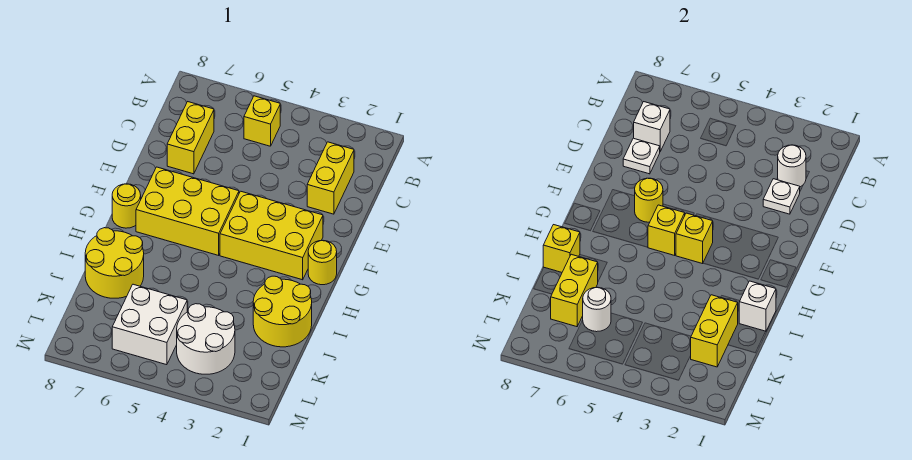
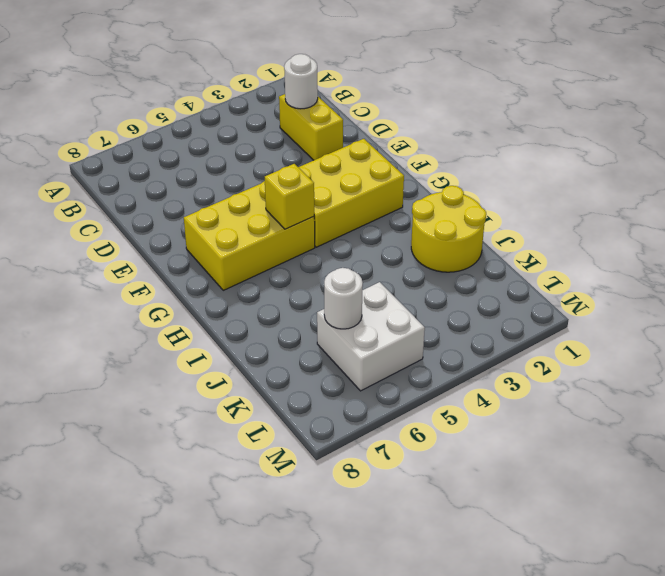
none -> yellow 1x1 brick [244,96,280,146]
none -> yellow 1x2 brick [167,102,214,174]
none -> yellow 1x1 round brick [308,241,337,285]

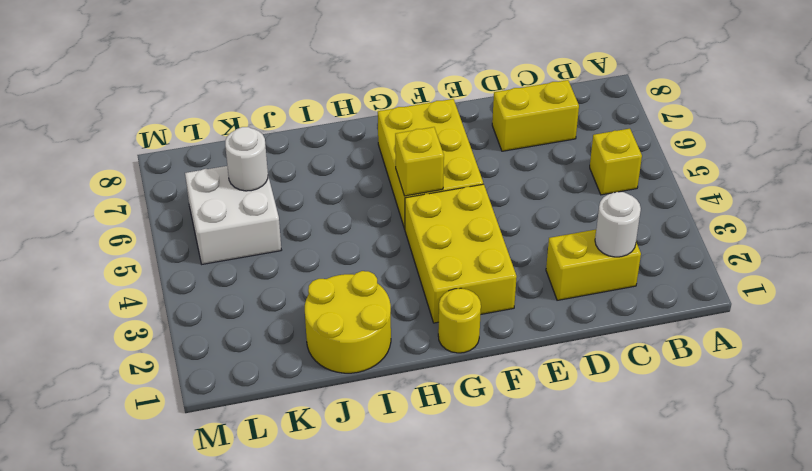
none -> yellow 1x1 round brick [112,184,141,228]
none -> yellow 2x2 round brick [85,228,144,298]
none -> white 2x2 round brick [177,304,235,374]

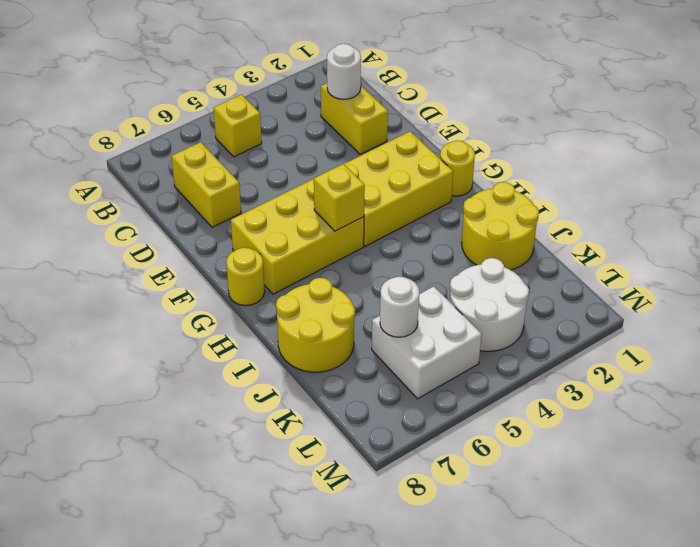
none -> white 1x1 brick [634,102,670,151]
none -> white 1x1 plate [763,179,800,214]
none -> white 1x1 plate [623,138,660,174]

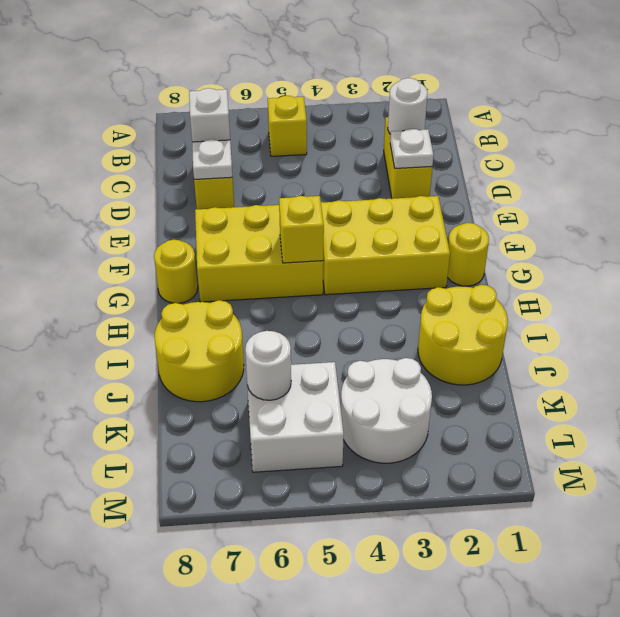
none -> yellow 1x1 round brick [635,178,663,222]
none -> yellow 1x1 brick [676,213,713,264]
none -> white 1x1 brick [739,281,776,331]

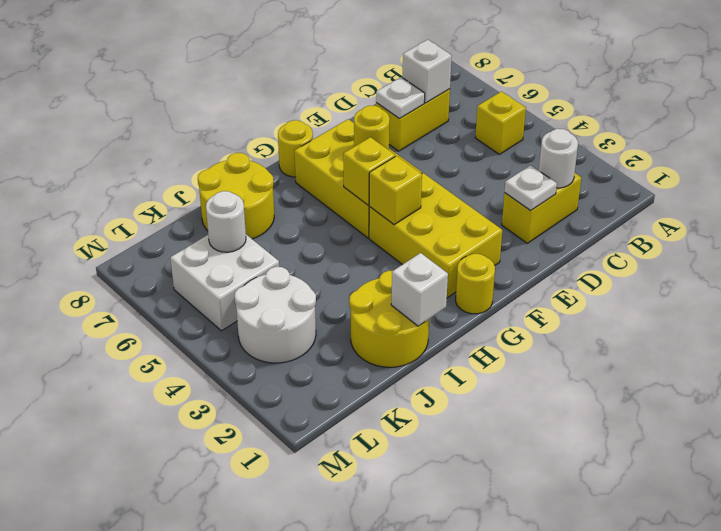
none -> yellow 1x1 brick [543,225,580,272]
none -> yellow 1x2 brick [691,295,738,367]
none -> yellow 1x2 brick [551,254,598,327]

